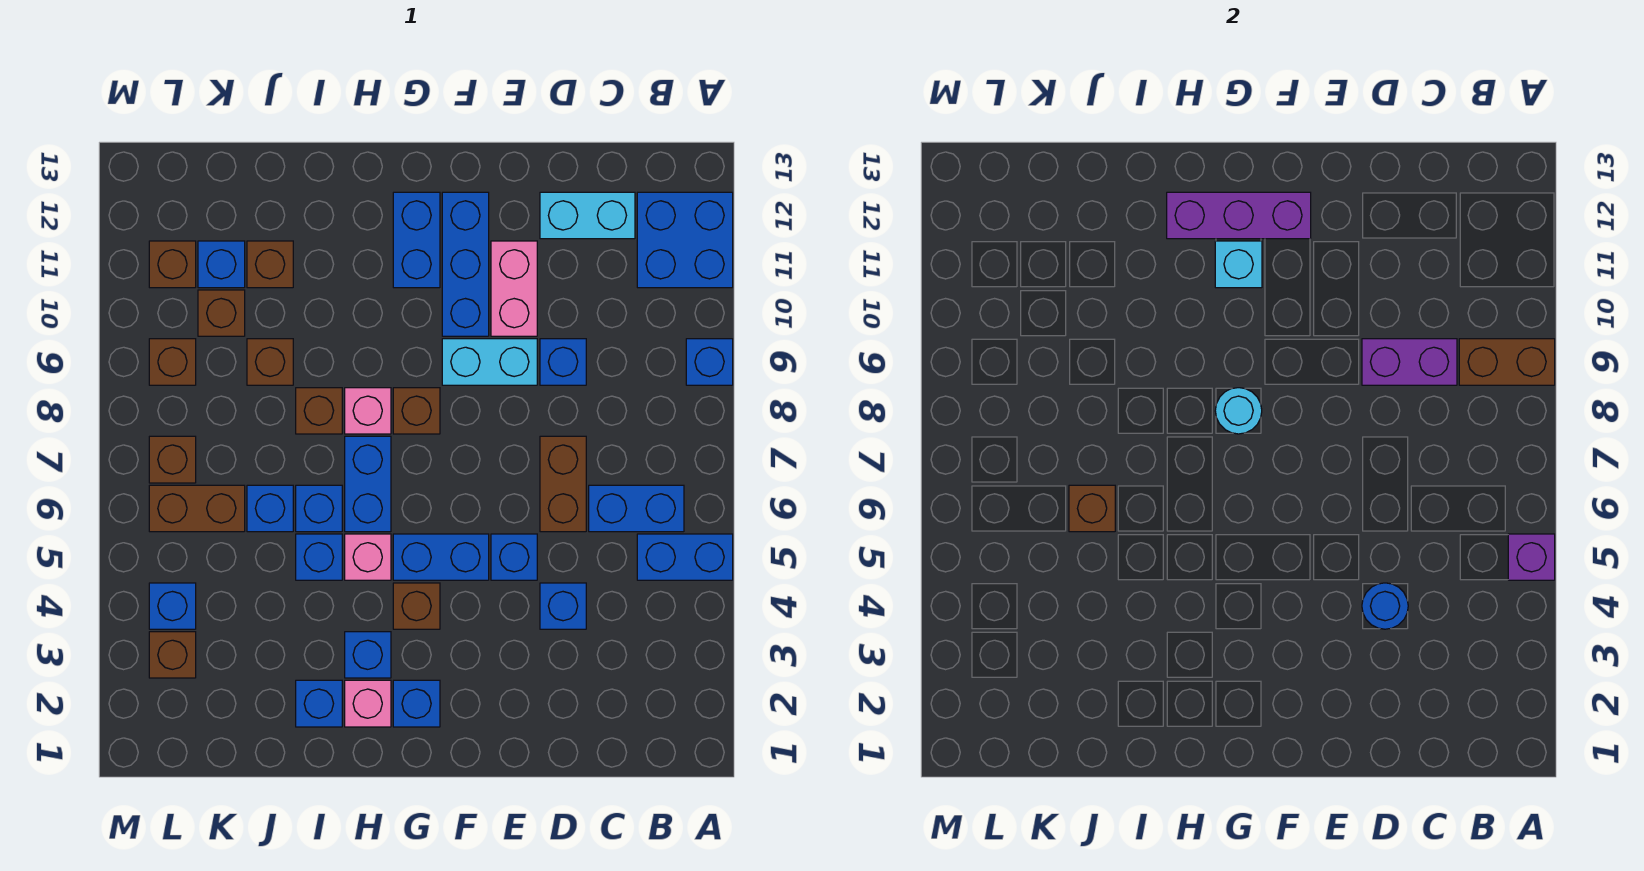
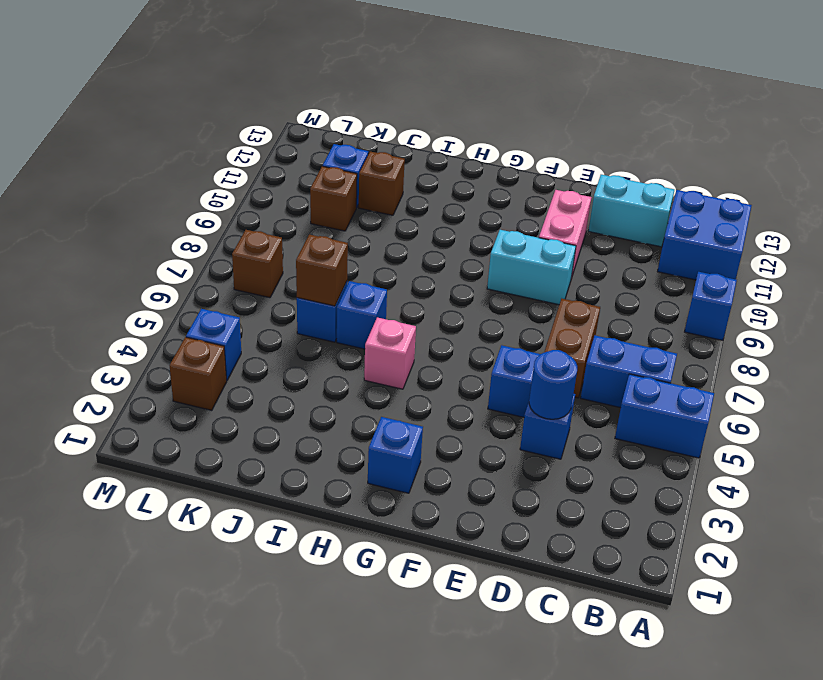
none -> blue 1x1 brick [540,339,586,385]
none -> blue 1x2 brick [393,534,489,580]
none -> blue 1x3 brick [442,192,489,336]
none -> brown 1x1 brick [393,583,440,629]

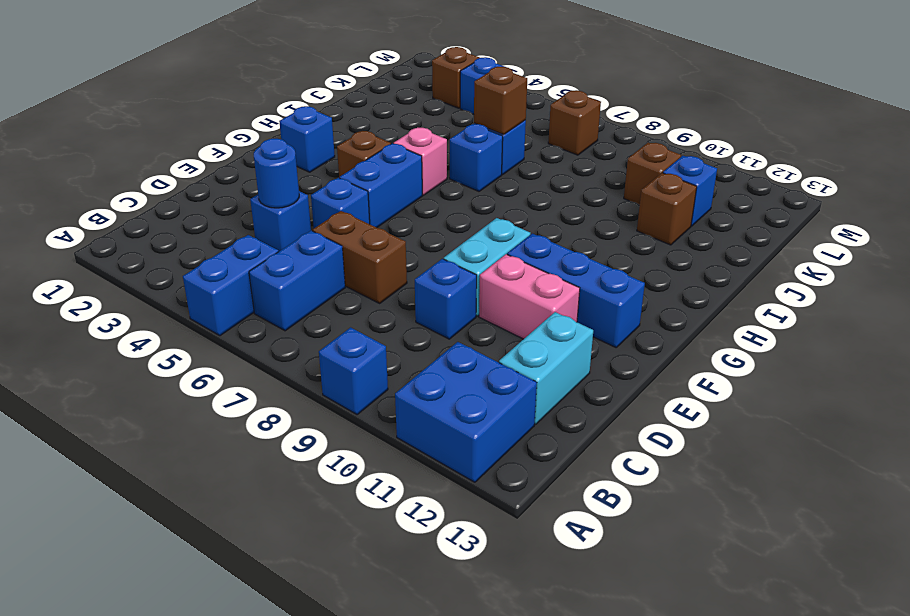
none -> brown 1x1 brick [393,388,440,434]
none -> blue 1x2 brick [393,192,440,288]
none -> pink 1x1 brick [345,680,391,727]
none -> blue 1x1 brick [345,632,391,678]

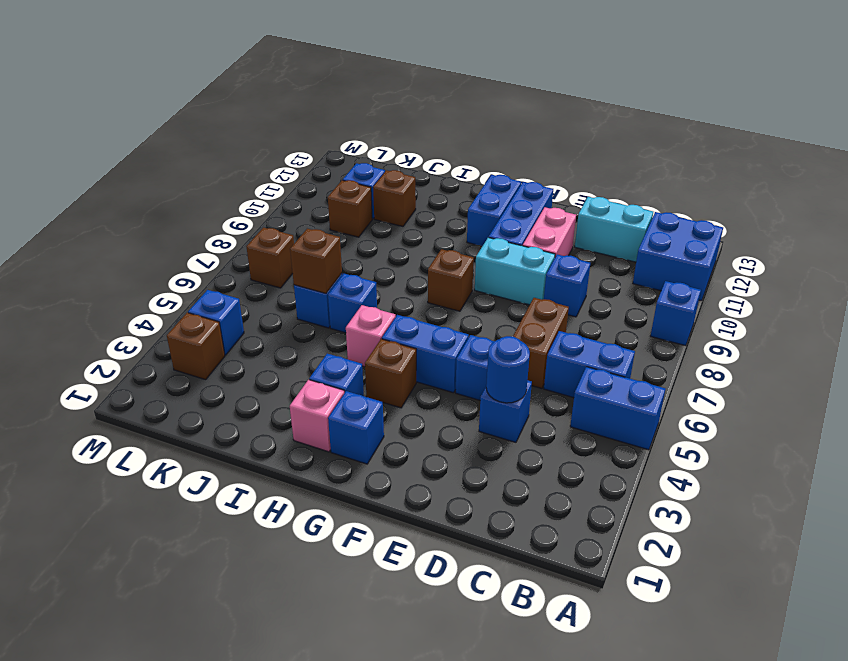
none -> blue 1x2 brick [345,436,391,532]
none -> pink 1x1 brick [345,388,391,434]
none -> blue 1x1 brick [296,680,342,727]
none -> blue 1x1 brick [296,534,342,580]

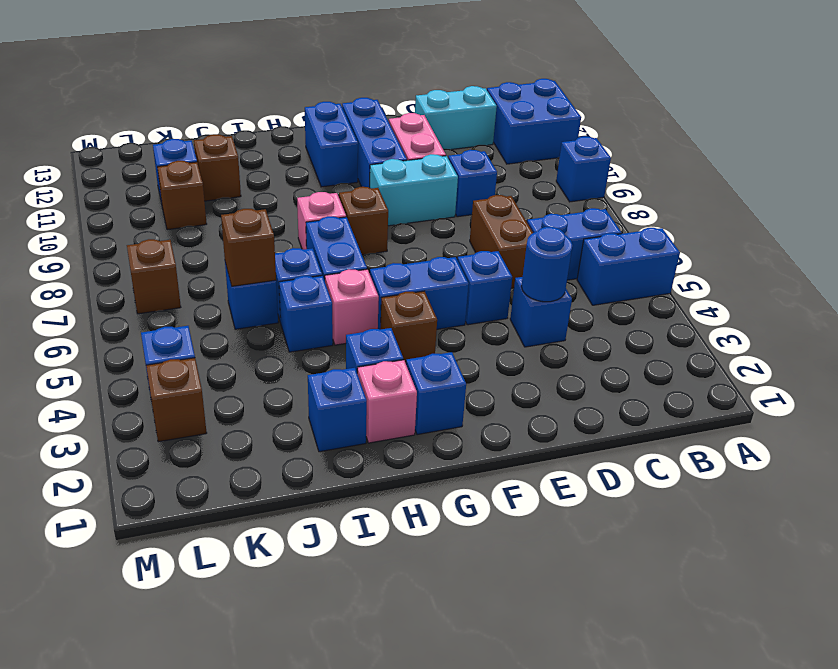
none -> brown 1x1 brick [296,388,342,434]
none -> brown 1x1 brick [247,339,293,385]
none -> brown 1x2 brick [149,485,245,532]
none -> brown 1x1 brick [149,339,196,385]

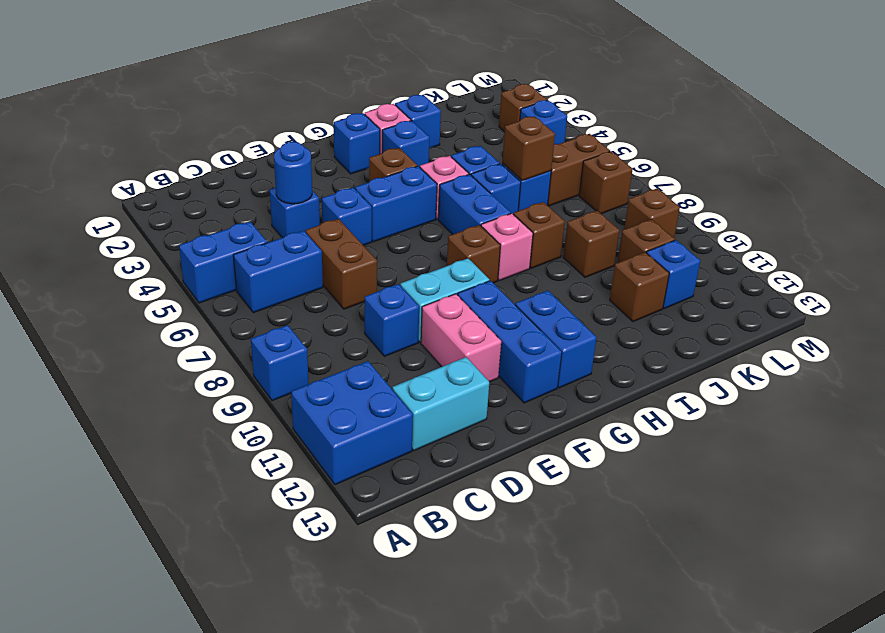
none -> brown 1x1 brick [149,241,196,288]
none -> purple 1x1 brick [1508,534,1555,580]
none -> brown 1x2 brick [1459,339,1555,385]
none -> purple 1x2 brick [1362,339,1457,385]

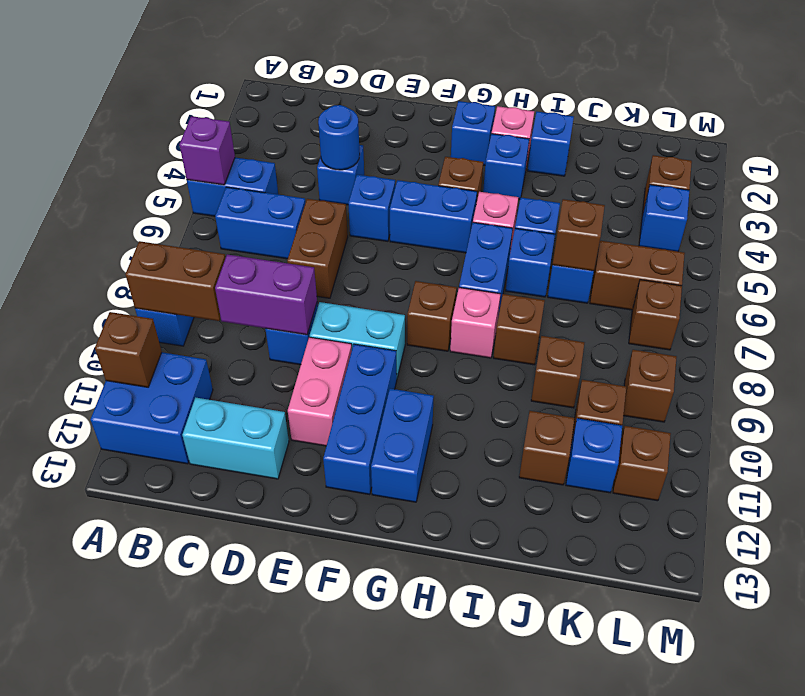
brown 1x1 brick [95,312,162,387] -> none
none -> purple 1x3 brick [1167,192,1311,239]
none -> cyan 1x1 round brick [1215,388,1262,434]
none -> cyan 1x1 brick [1215,241,1262,288]

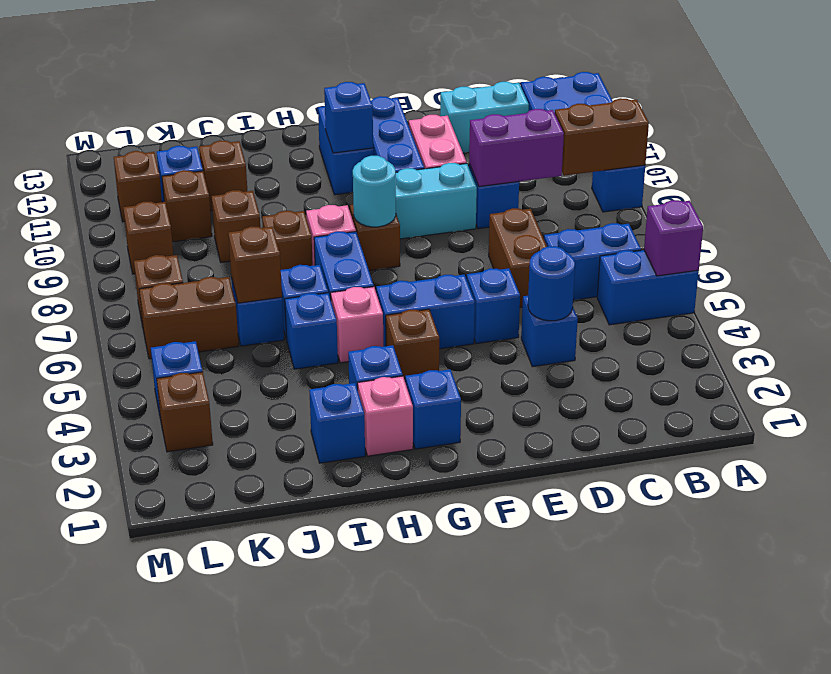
blue 1x1 brick [324,82,373,153] -> cyan 1x1 brick [1215,241,1262,288]
none -> purple 1x3 brick [1167,192,1311,239]

